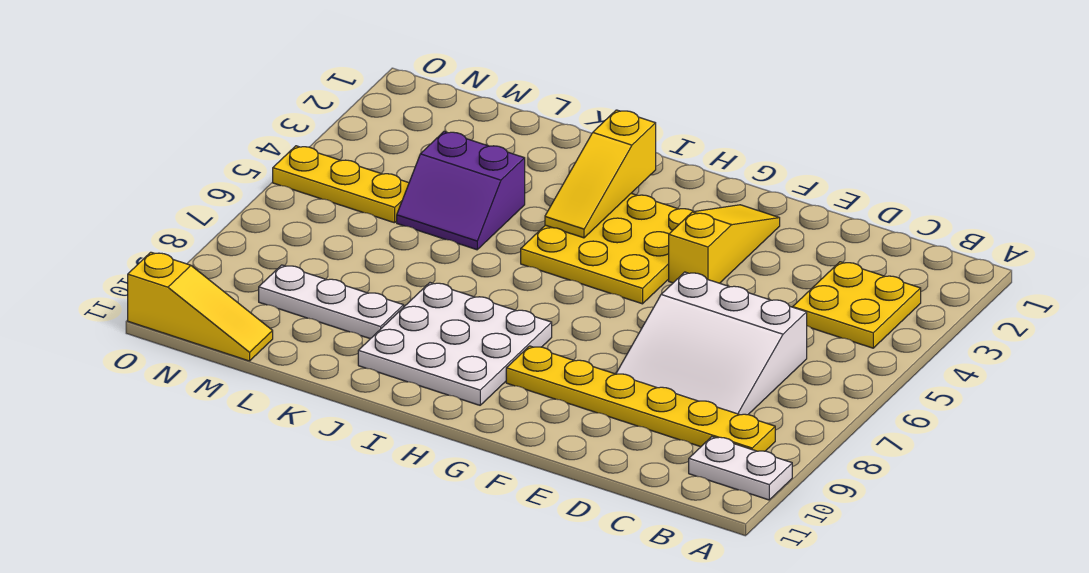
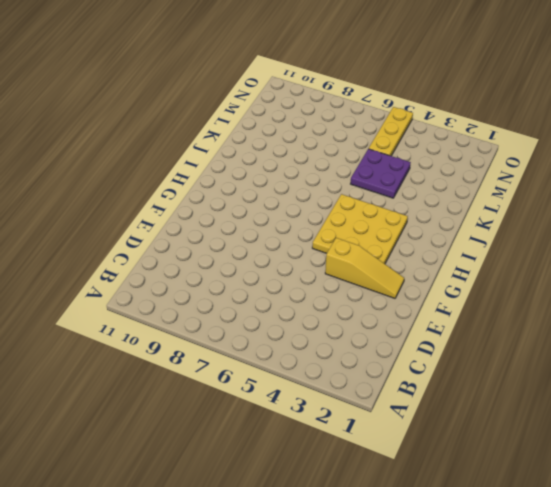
purple 2x2 plate [351,149,411,198] -> purple 2x2 slope [397,132,525,250]
none -> white 1x2 plate [689,437,792,500]
none -> yellow 2x2 plate [793,262,921,348]
none -> yellow 1x6 plate [506,346,775,451]

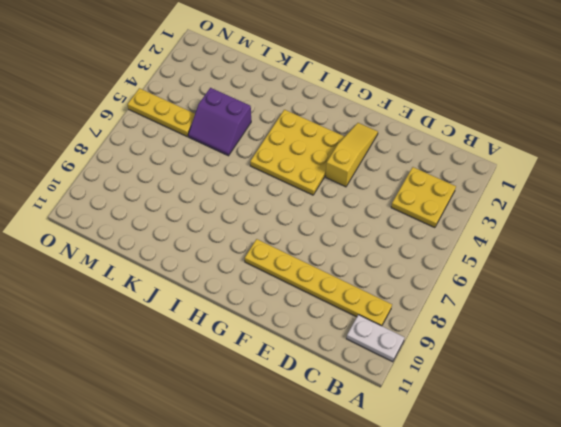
none -> white 3x3 slope [616,272,807,415]
none -> white 3x3 plate [358,283,552,405]
none -> white 1x3 plate [259,265,404,339]

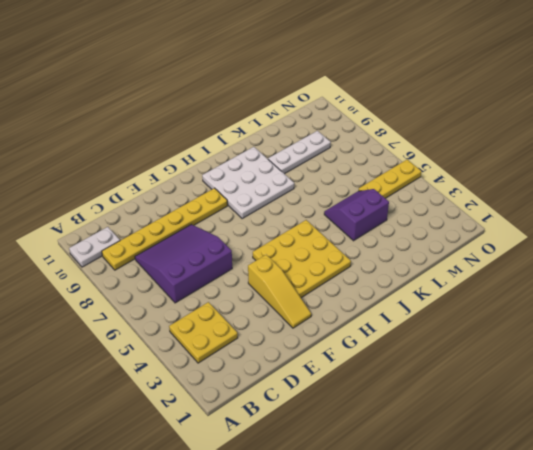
purple 3x3 slope [135,224,232,303] -> white 3x3 slope [616,272,807,415]
none -> yellow 1x3 slope [128,252,273,361]
none -> yellow 1x3 slope [545,110,656,238]

